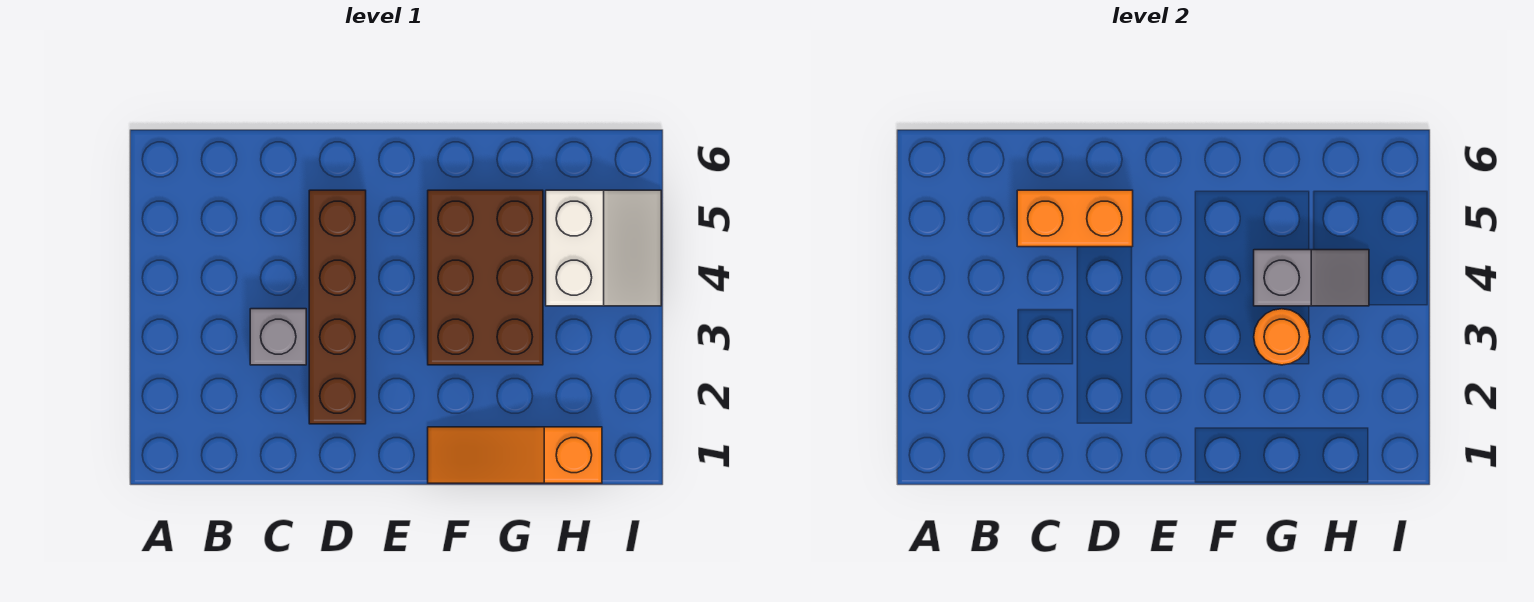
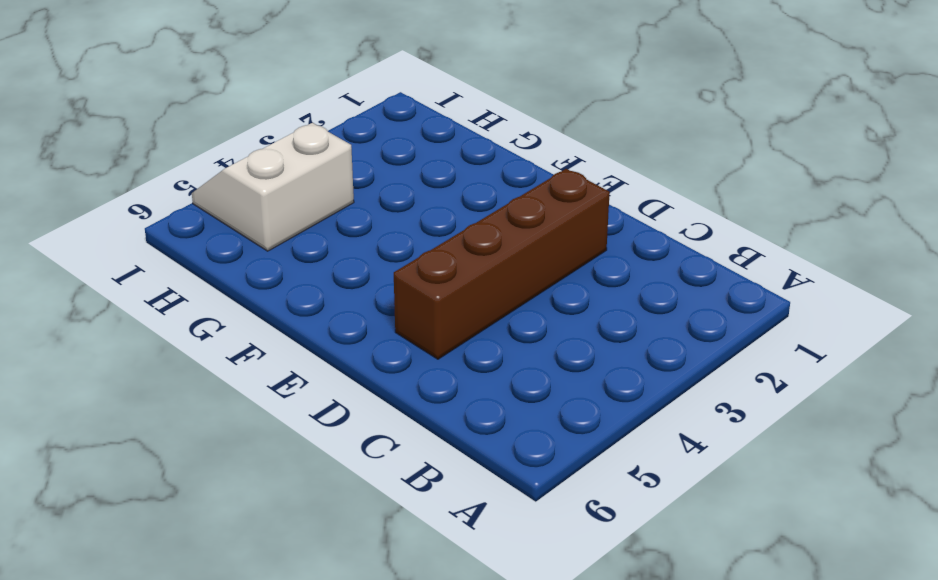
none -> grey 1x1 brick [250,309,306,365]
none -> orange 1x3 slope [428,427,602,483]

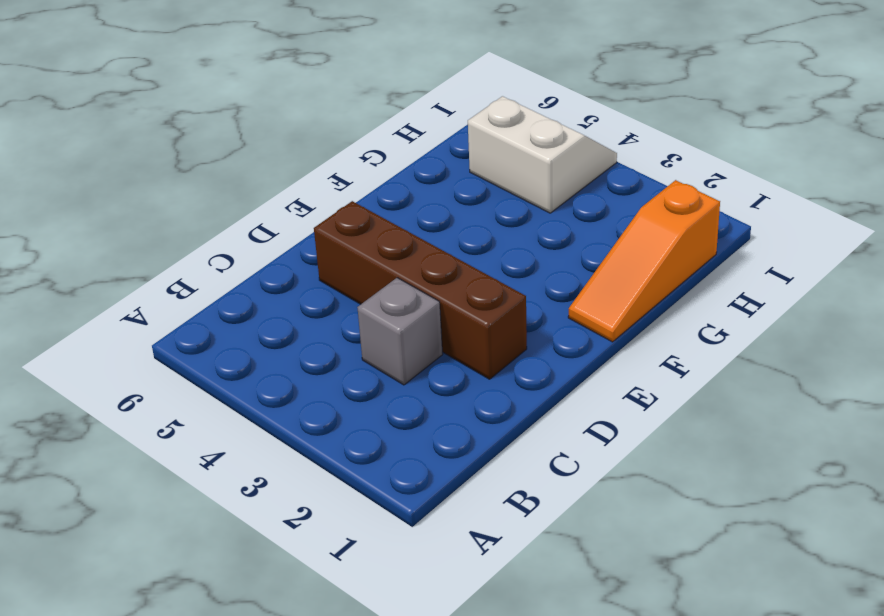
none -> brown 2x3 brick [428,190,543,365]
none -> orange 1x2 brick [1017,190,1133,247]

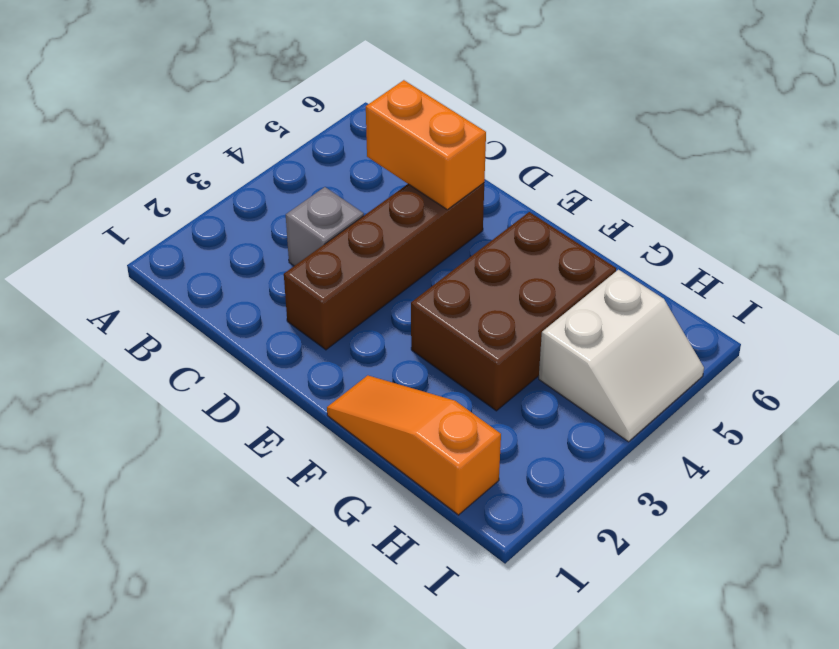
none -> orange 1x1 round brick [1254,309,1310,365]
none -> grey 1x2 slope [1254,250,1369,306]

